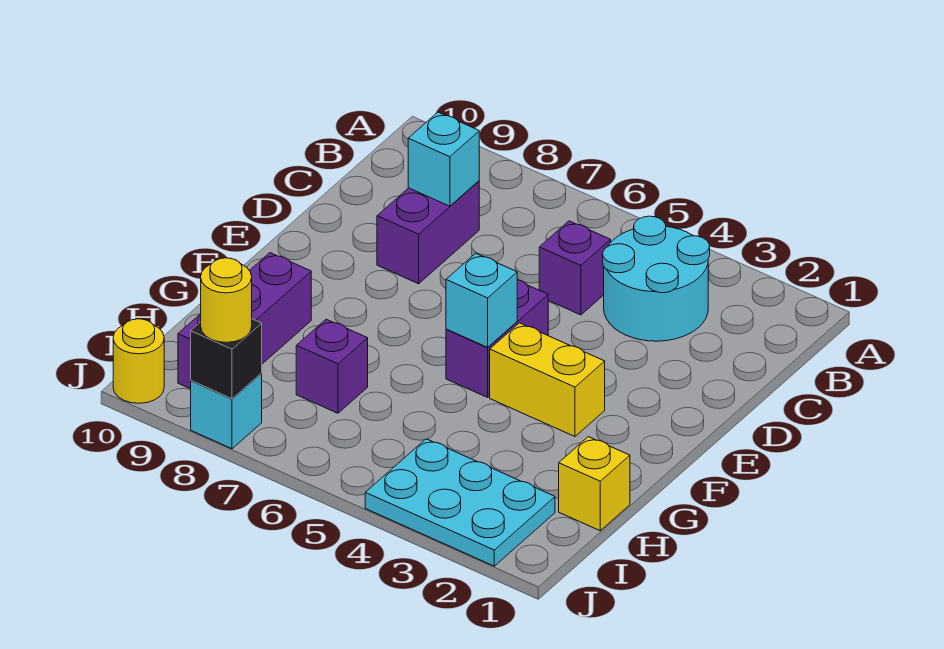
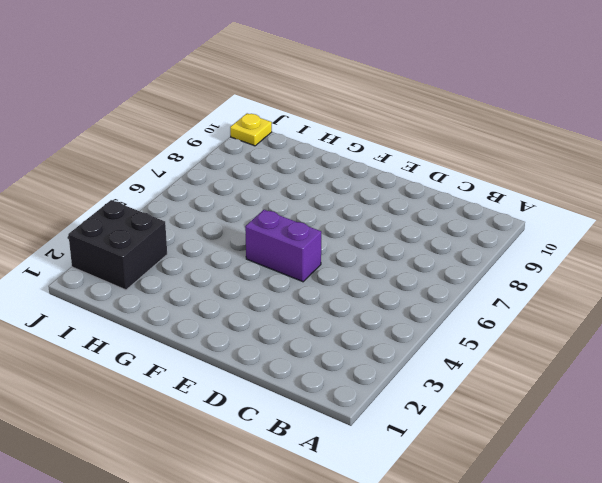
black 2x2 brick [68,200,167,290] -> cyan 2x3 plate [365,439,555,566]
yellow 1x1 plate [230,113,272,146] -> yellow 1x1 round brick [113,319,164,403]
none -> cyan 2x2 round brick [603,216,710,341]
none -> purple 1x1 brick [539,221,611,315]
none -> purple 1x2 brick [377,181,479,284]

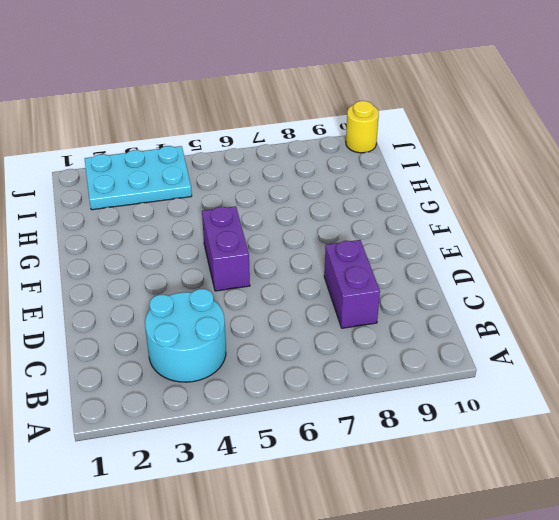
none -> purple 1x1 brick [539,221,611,315]
none -> yellow 1x2 brick [490,323,605,436]
none -> purple 1x3 brick [178,253,311,389]

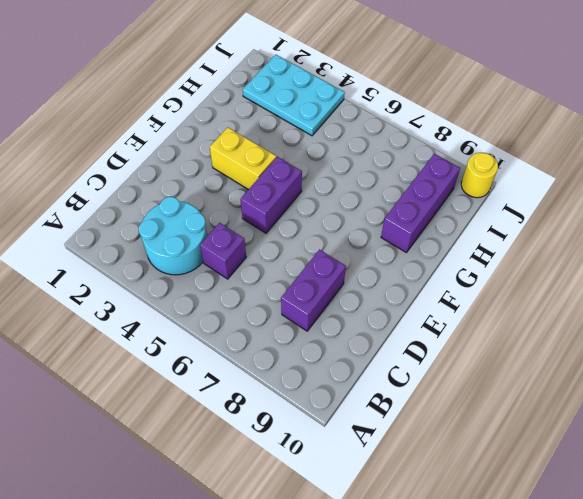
none -> yellow 1x1 brick [559,437,630,531]
none -> purple 1x1 brick [296,319,368,413]
none -> cyan 1x1 brick [191,373,262,449]

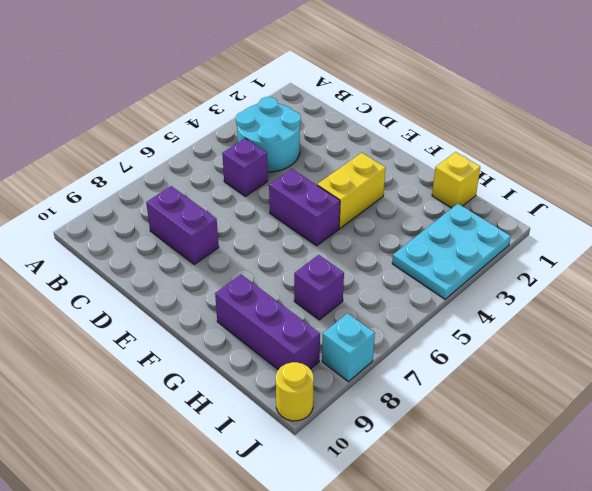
none -> cyan 1x1 brick [408,112,479,206]
none -> cyan 1x1 brick [446,253,517,347]
none -> black 1x1 brick [191,319,262,399]

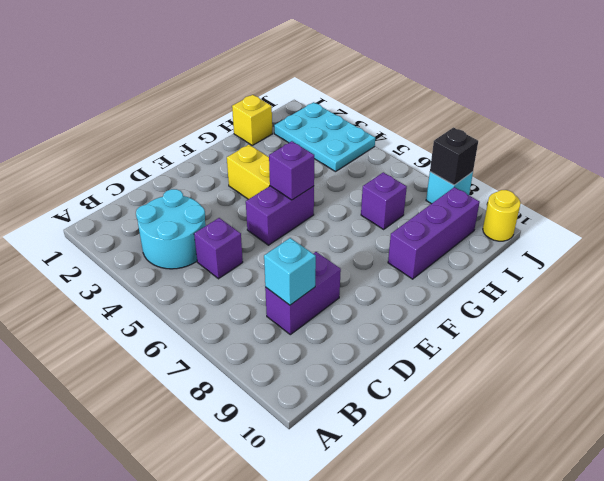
purple 1x1 brick [269,141,314,200] -> cyan 1x1 brick [446,253,517,347]
none -> yellow 1x1 round brick [201,258,252,343]

